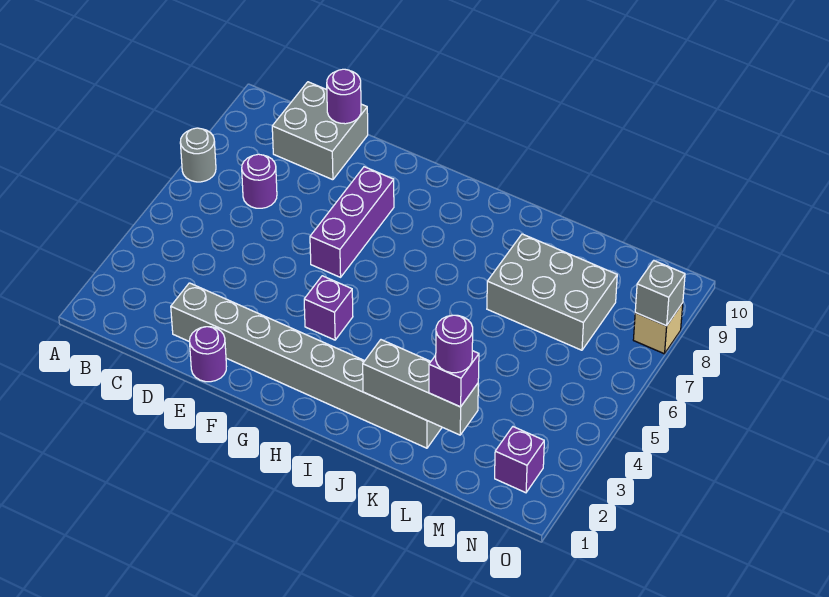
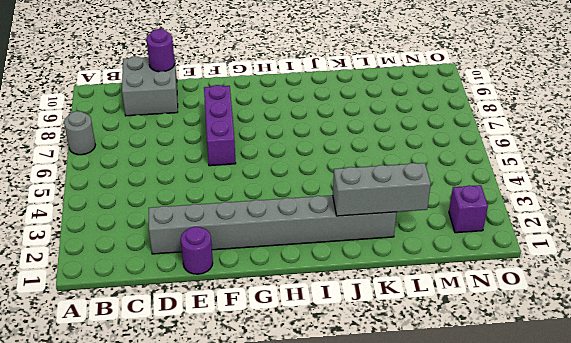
none -> purple 1x1 round brick [242,154,277,208]
none -> purple 1x1 brick [304,276,353,340]
none -> grey 2x3 brick [487,234,617,350]

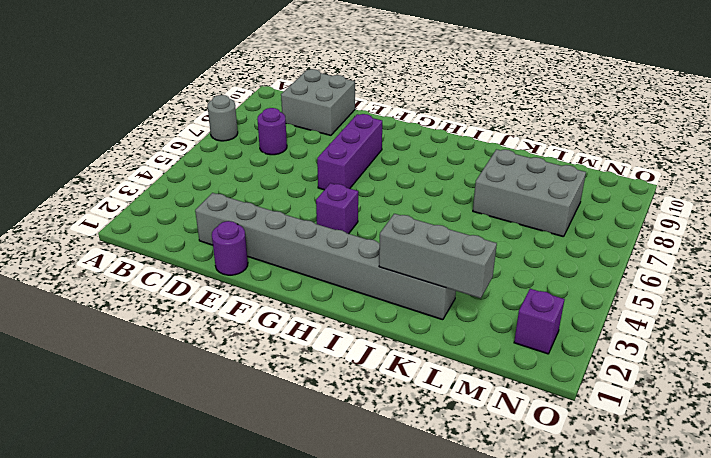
none -> tan 1x1 brick [633,303,683,354]
none -> purple 1x1 round brick [327,69,361,124]
none -> grey 1x1 brick [635,261,685,326]

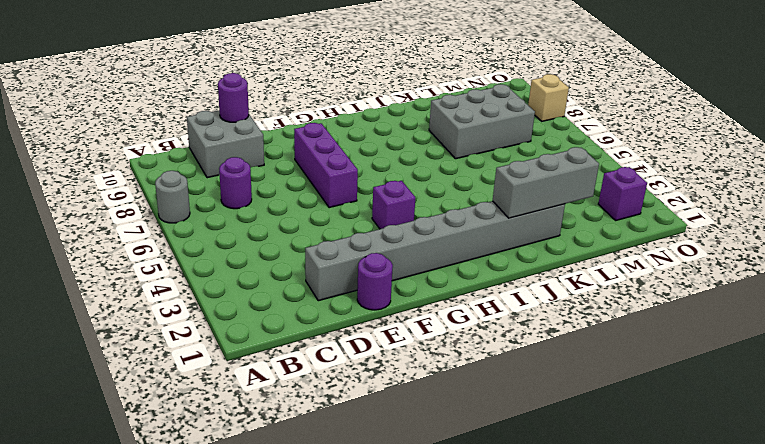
none -> grey 1x1 brick [635,261,685,326]
none -> purple 1x1 brick [429,351,479,407]
none -> purple 1x1 round brick [436,315,473,373]

